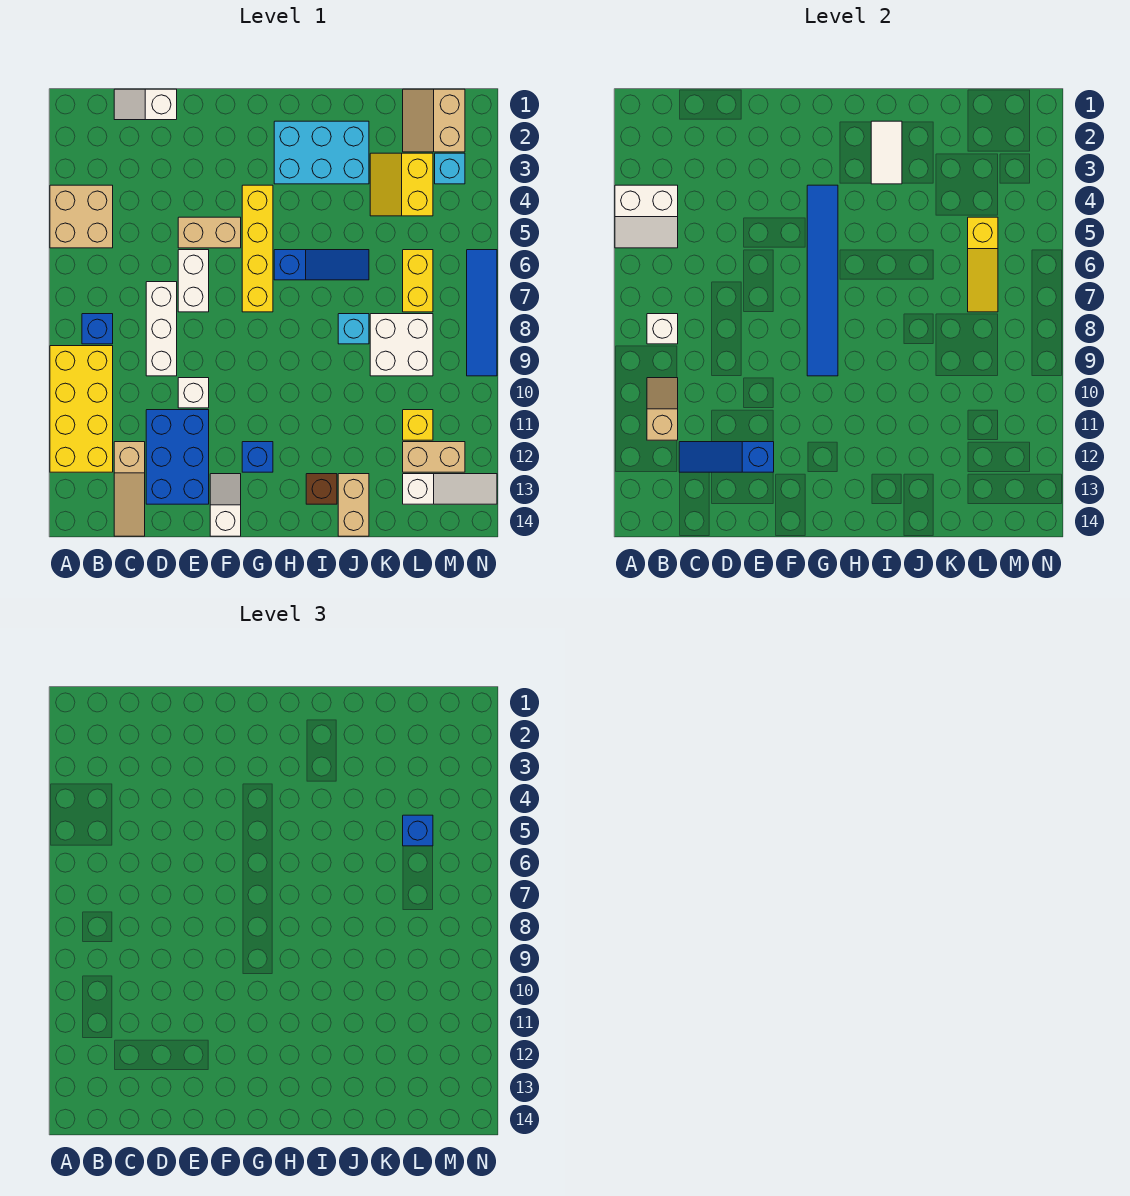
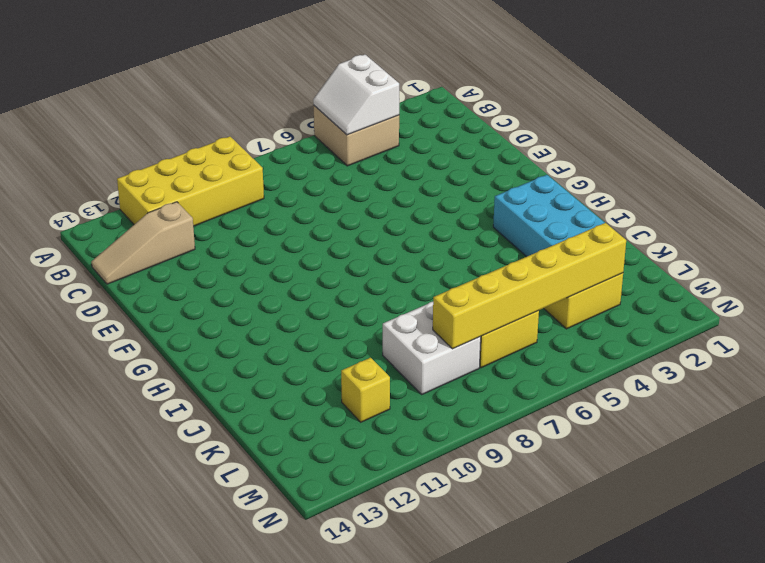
yellow 1x6 brick [433,223,626,349] -> yellow 1x3 slope [968,217,998,312]
none -> blue 1x1 brick [82,314,113,344]
none -> white 1x2 slope [114,89,177,120]
none -> white 1x3 brick [146,282,177,376]
none -> blue 2x3 brick [146,410,209,504]

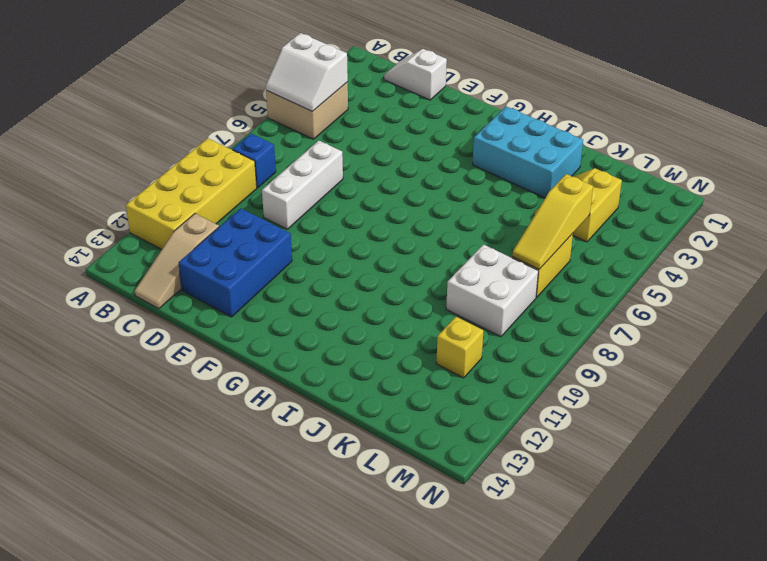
none -> tan 1x2 brick [178,217,241,248]
none -> white 1x2 brick [178,250,209,312]
none -> white 1x1 brick [178,378,209,408]
none -> white 1x2 slope [210,474,241,536]

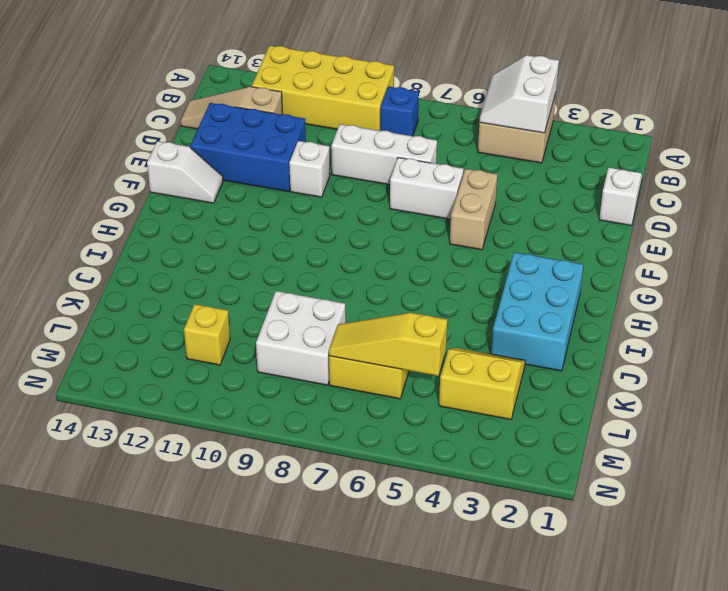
none -> yellow 1x4 brick [242,185,273,312]
none -> blue 1x1 brick [242,442,273,472]
none -> blue 1x3 slope [274,250,369,280]
none -> brown 1x1 brick [306,474,337,504]

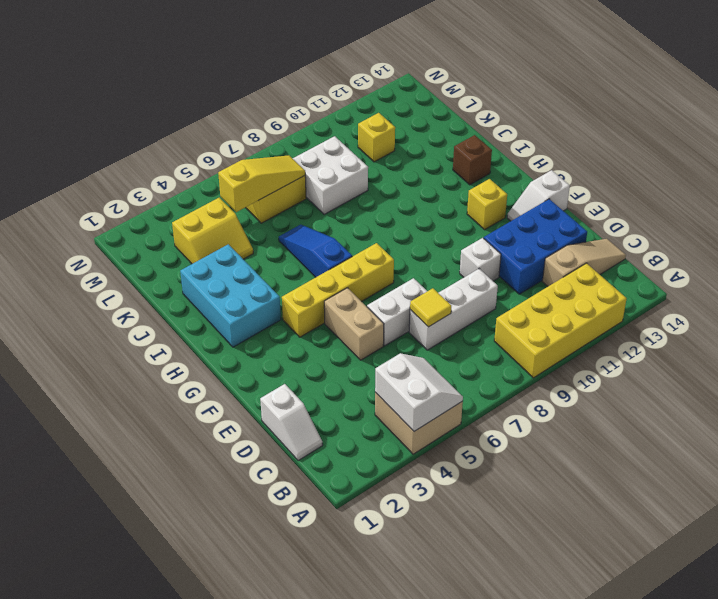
yellow 1x1 tile [410,288,451,327] -> none
yellow 1x1 brick [467,179,507,230] -> blue 1x1 brick [242,442,273,472]
none -> blue 1x1 brick [82,314,113,344]
none -> cyan 1x1 brick [338,314,369,344]
none -> tan 1x2 brick [338,474,369,536]
none -> tan 2x2 slope [403,89,465,152]

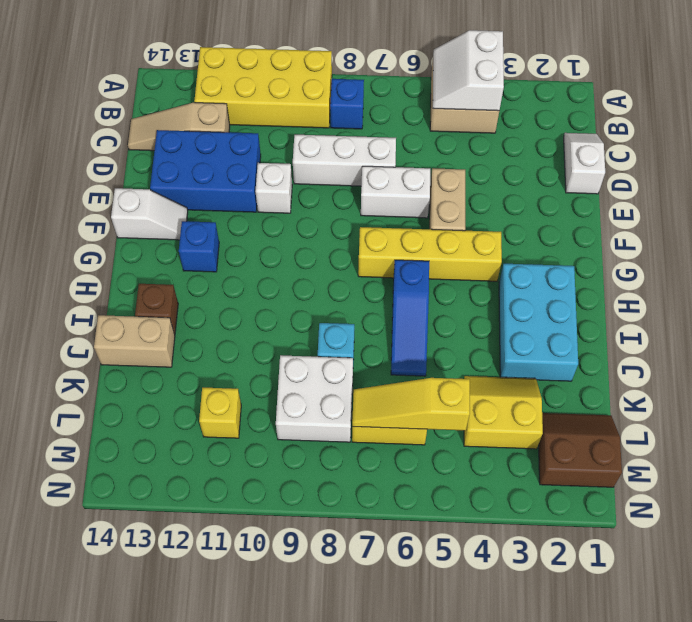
brown 2x2 slope [539,413,622,487] -> tan 2x2 slope [403,89,465,152]
none -> tan 1x2 brick [403,442,465,472]
none -> white 1x3 slope [403,474,497,504]
none -> cyan 1x1 brick [435,153,465,184]
none -> blue 1x4 tile [467,250,497,376]

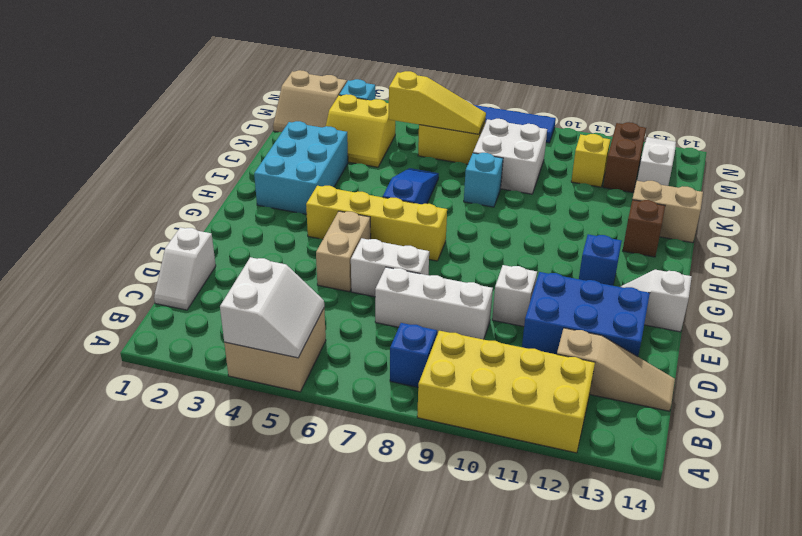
brown 1x2 brick [603,122,646,193] -> tan 1x2 brick [403,442,465,472]
none -> white 1x1 brick [647,314,678,344]
none -> tan 1x2 slope [647,378,678,440]
none -> blue 1x3 slope [679,442,774,472]
none -> blue 1x6 tile [807,185,838,376]

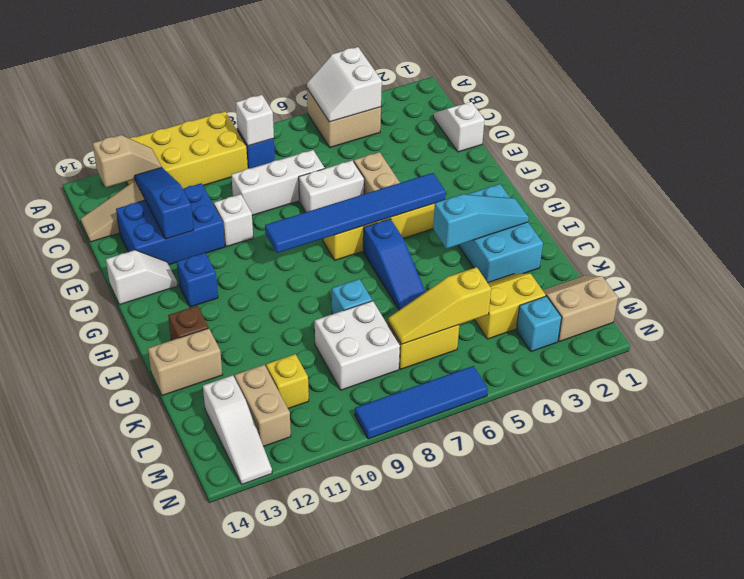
tan 1x2 slope [93,135,162,188] -> tan 1x2 slope moved to [647,378,678,440]
cyan 1x3 slope [433,194,529,249] -> white 1x2 tile [871,121,902,184]
none -> blue 1x1 brick [403,815,433,846]

